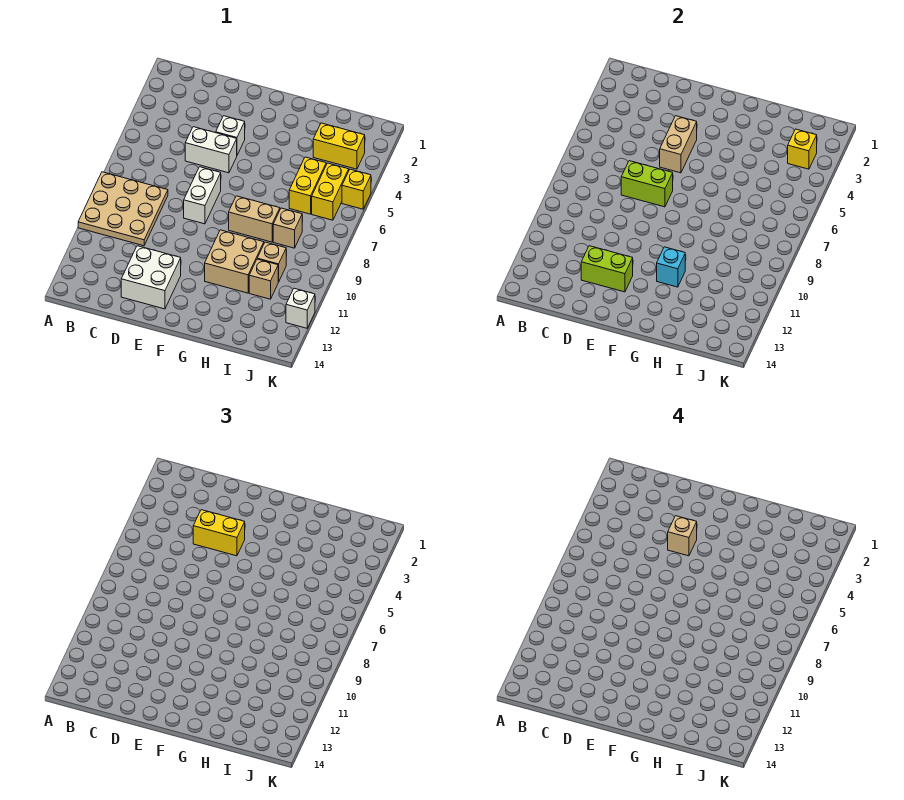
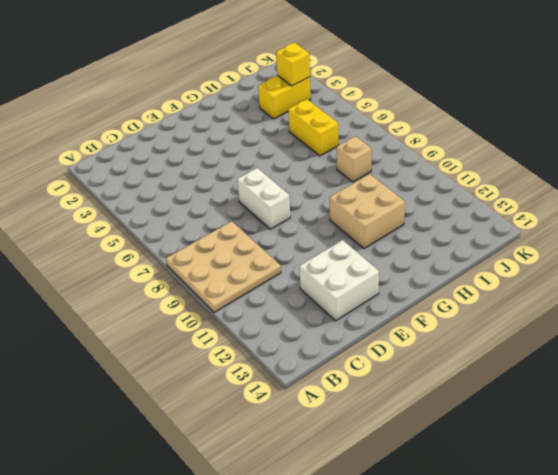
none -> white 1x2 brick [185,127,237,173]
none -> white 1x1 brick [216,116,245,155]
none -> tan 1x2 brick [229,196,280,242]

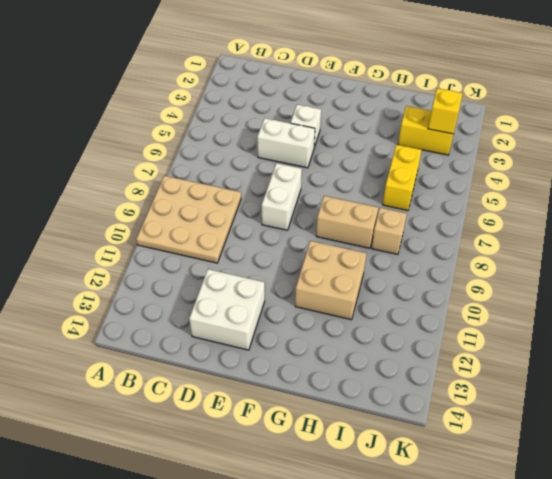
none -> tan 1x1 brick [257,242,286,282]
none -> tan 1x1 brick [249,259,278,299]
none -> yellow 1x2 brick [312,163,349,220]

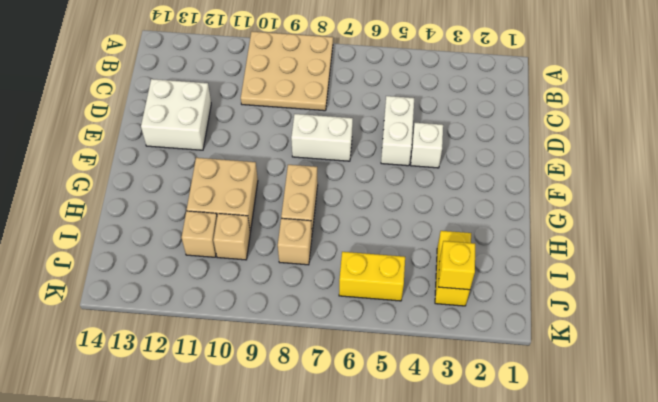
none -> yellow 1x2 brick [289,157,326,214]
none -> yellow 1x1 brick [342,169,371,209]
none -> white 1x1 brick [286,288,315,328]

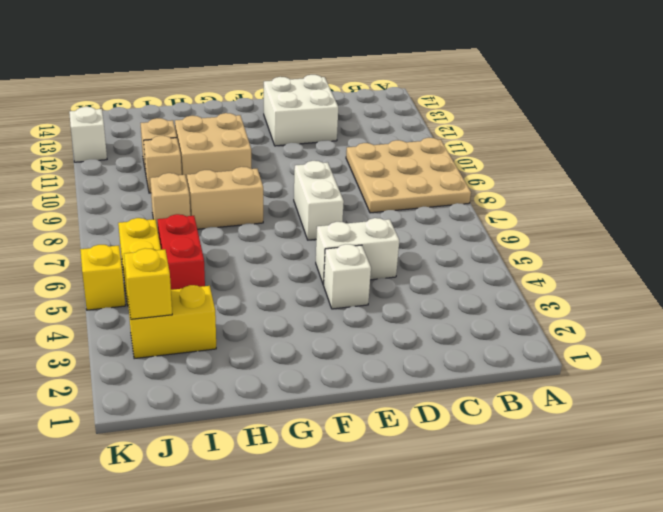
red 1x2 brick [157,214,205,290] -> yellow 1x2 brick [289,157,326,214]
none -> lime 1x2 brick [621,161,673,207]
none -> lime 1x2 brick [581,246,633,292]
none -> tan 1x2 brick [660,116,697,173]

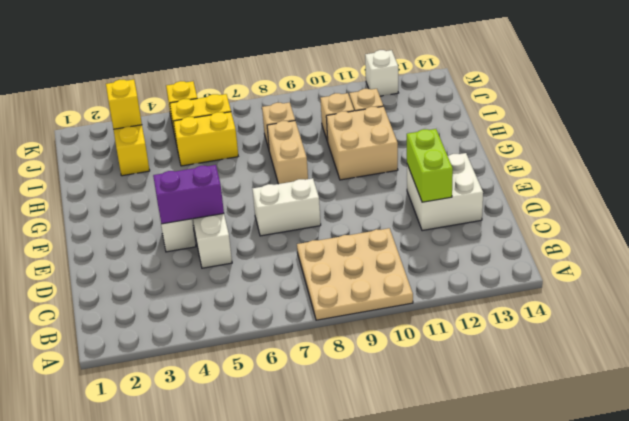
purple 1x2 brick [153,165,224,224] -> tan 1x2 brick [660,116,697,173]
none -> lime 1x2 brick [621,161,673,207]
none -> cyan 1x1 brick [657,247,685,287]
none -> yellow 1x2 brick [193,510,245,556]

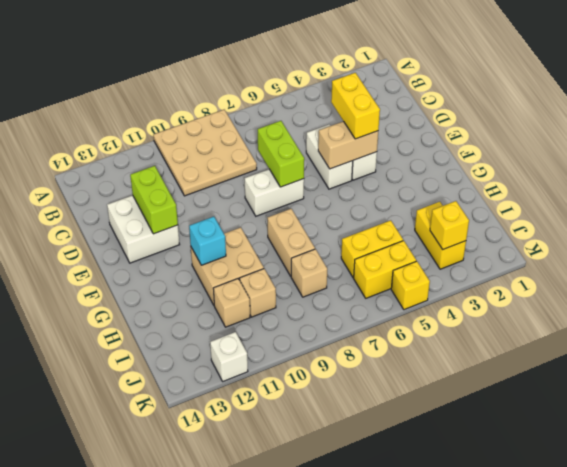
none -> tan 1x1 brick [668,516,697,556]

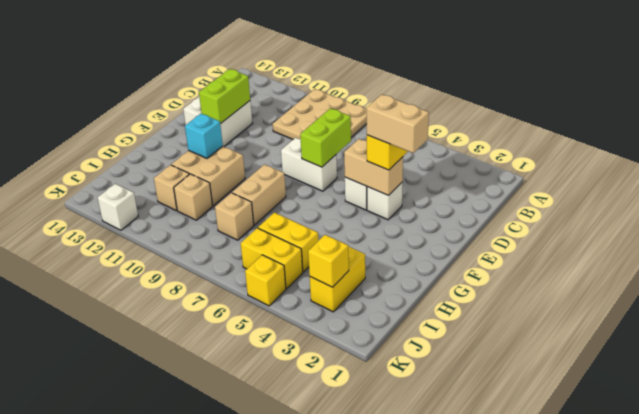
tan 1x2 brick [367,94,429,153] -> tan 1x1 brick [668,516,697,556]

